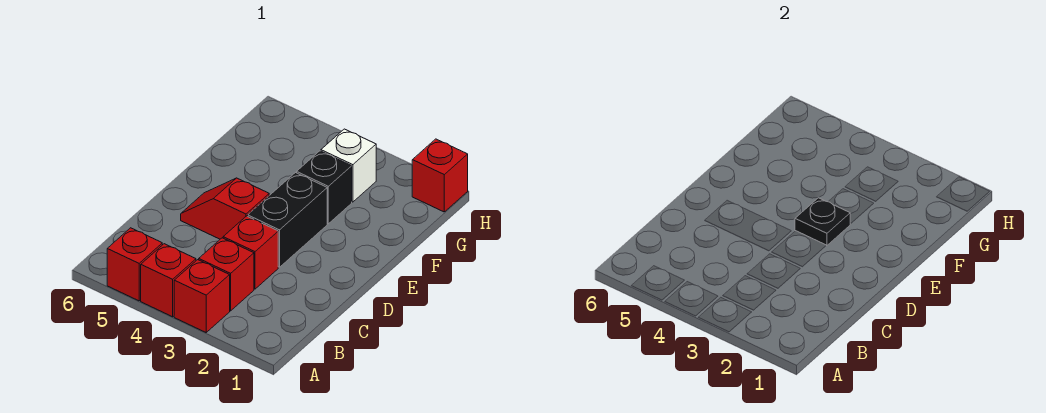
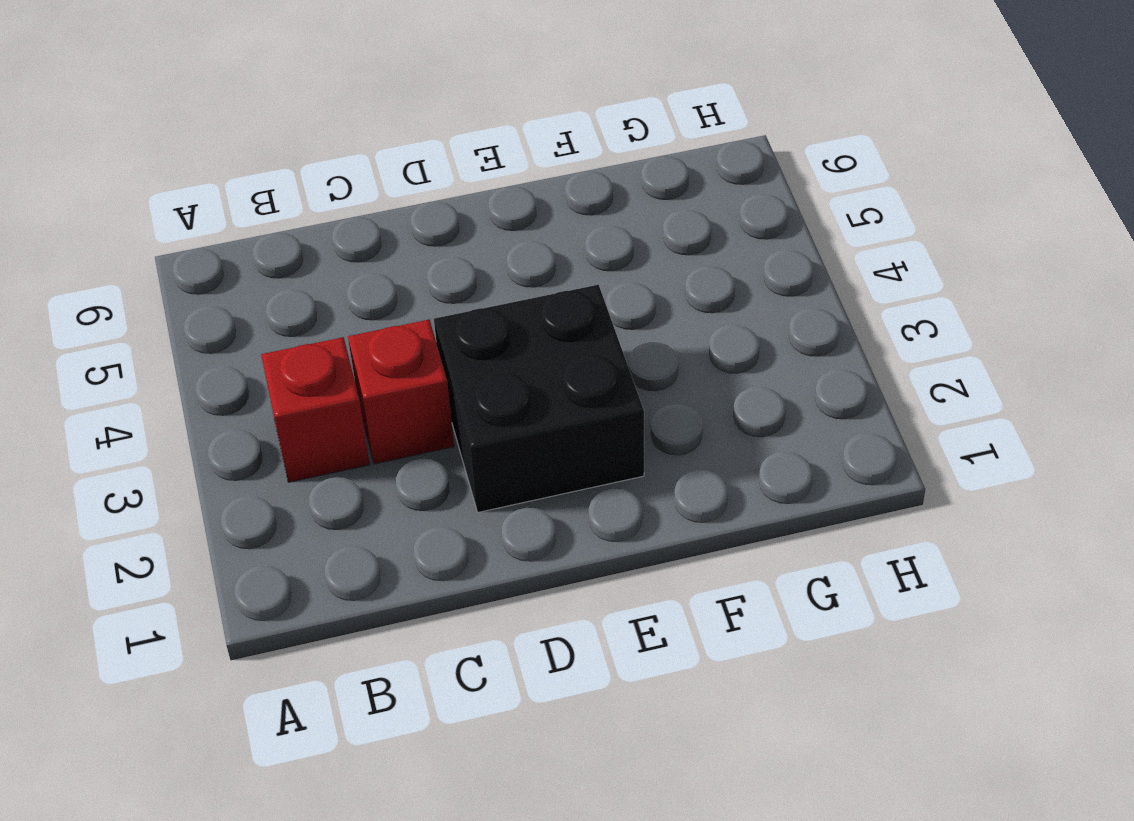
black 2x2 brick [434,285,644,512] -> black 1x2 brick [248,173,327,267]
none -> red 1x1 brick [174,260,230,332]
none -> red 1x1 brick [141,244,196,317]

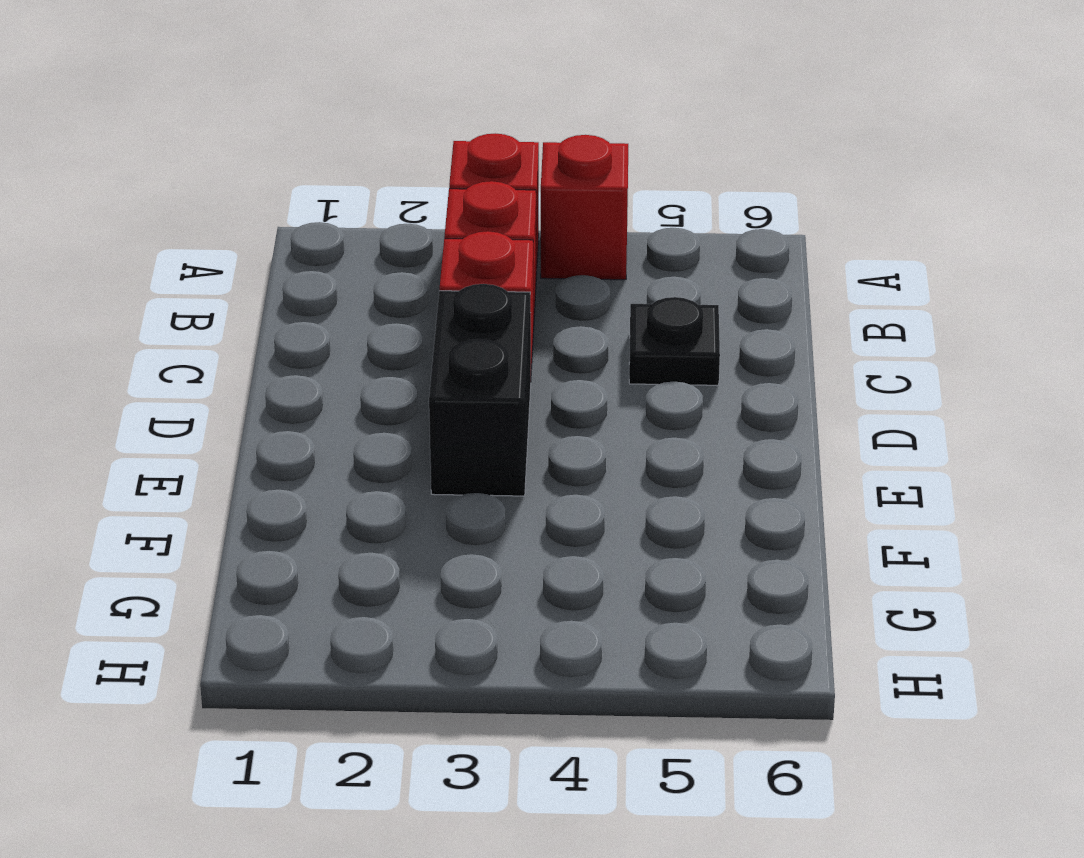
black 1x1 plate [629,297,720,385] -> black 1x1 plate moved to [795,198,850,246]
none -> red 1x1 brick [107,228,162,301]
none -> red 1x2 slope [181,178,269,239]

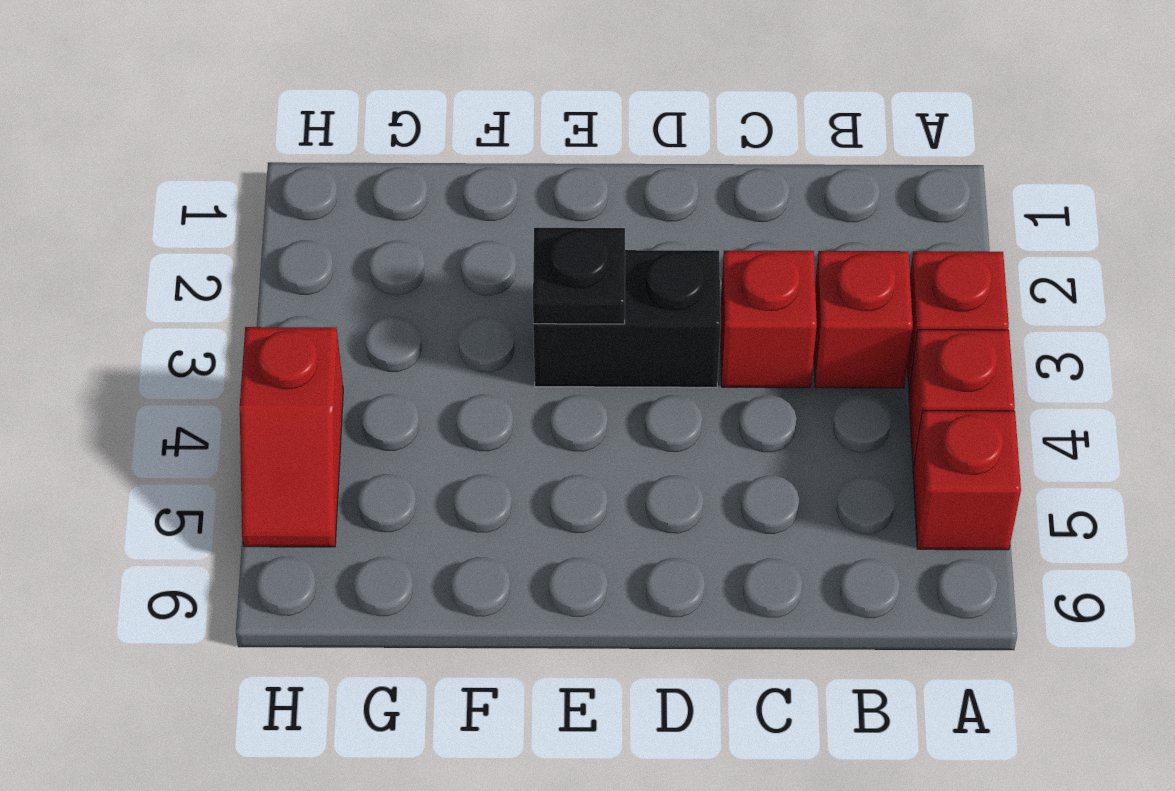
red 1x2 slope [240,327,343,547] -> red 1x2 slope moved to [181,178,269,239]
none -> black 1x1 brick [297,151,352,224]
none -> white 1x1 brick [321,129,376,202]

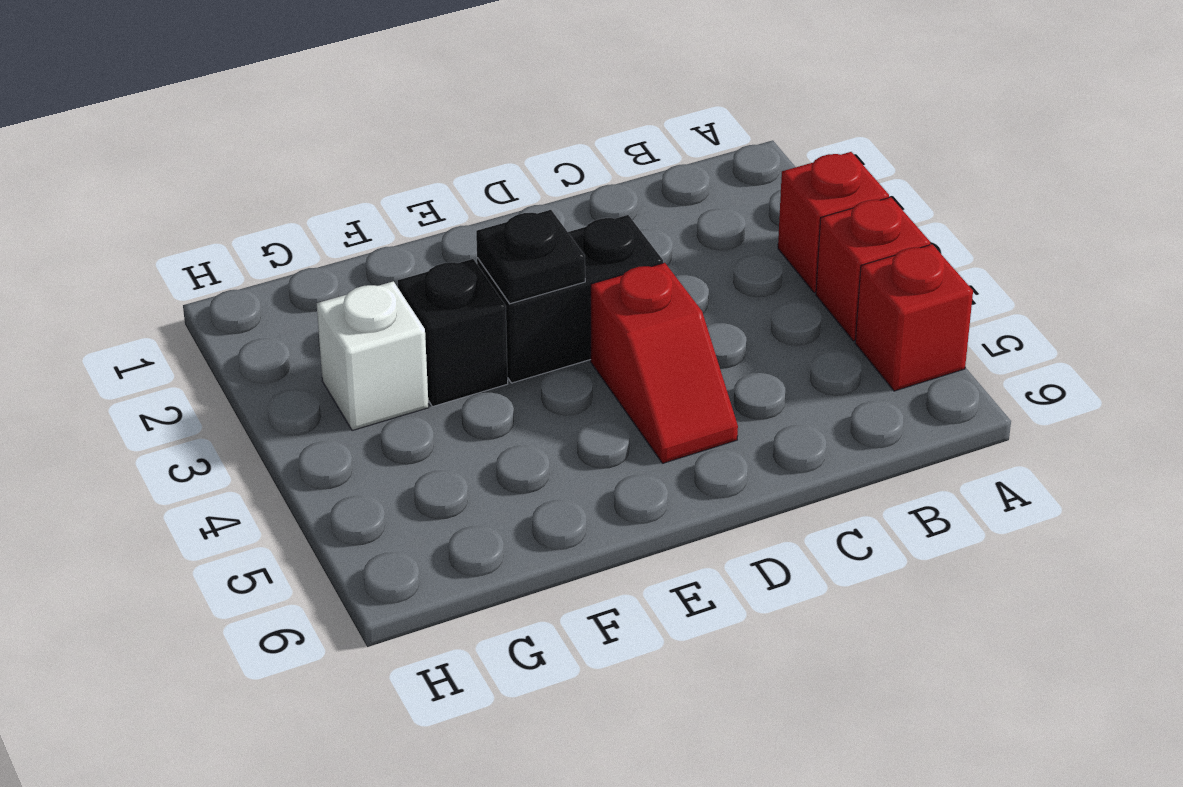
none -> red 1x1 brick [199,238,254,311]
none -> red 1x1 brick [223,216,278,289]

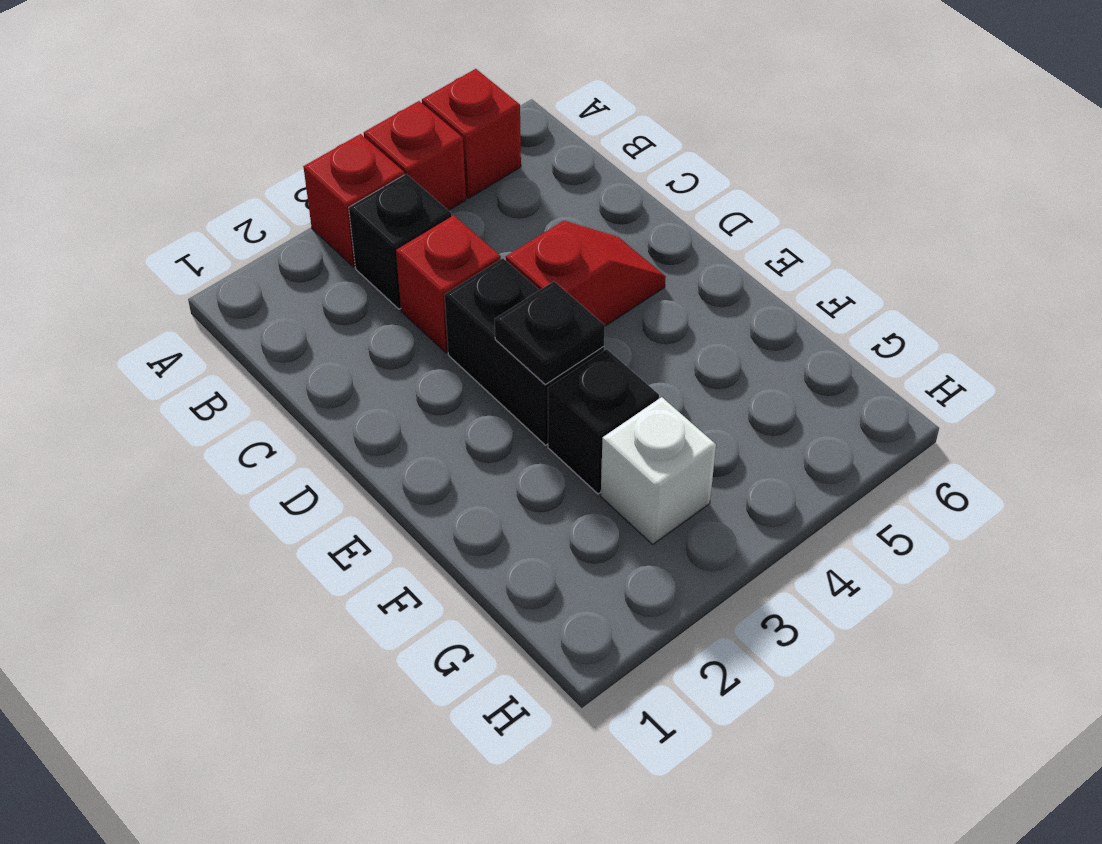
black 1x1 brick [349,174,452,309] -> red 1x1 brick [199,238,254,311]
none -> red 1x1 brick [412,139,468,212]

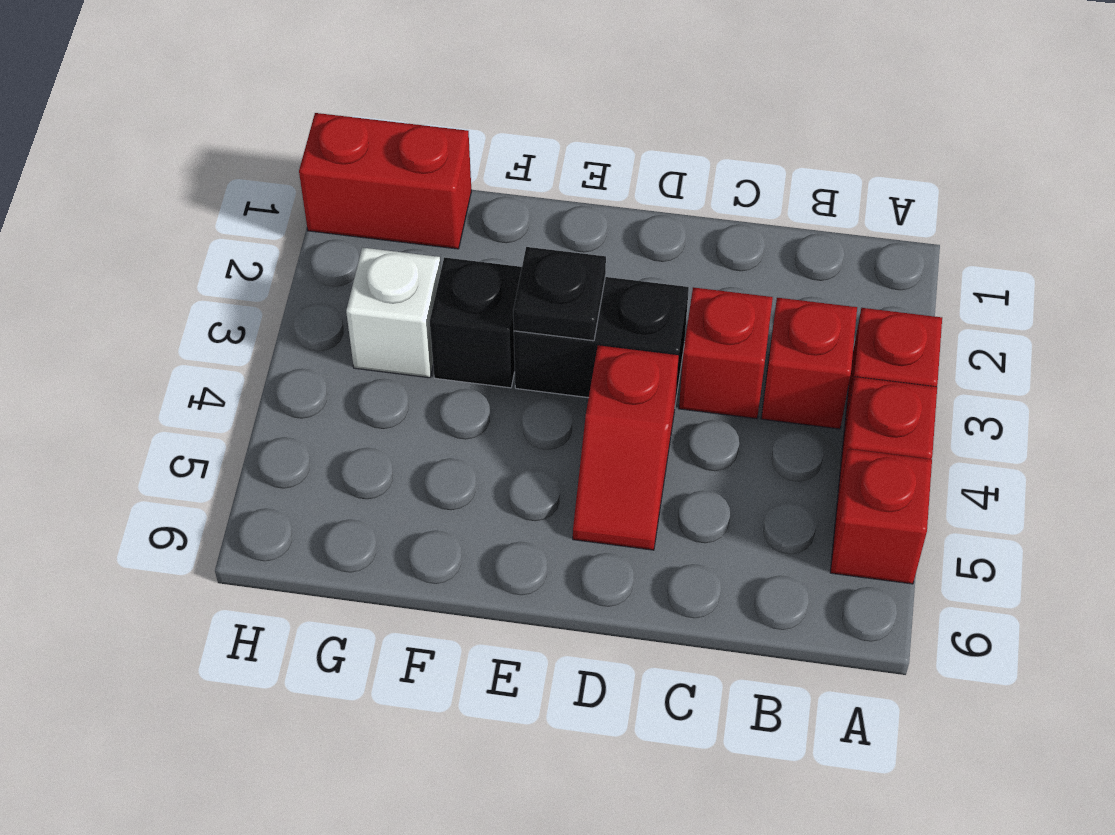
red 1x2 brick [299,113,471,249] -> red 1x1 brick [412,139,468,212]

